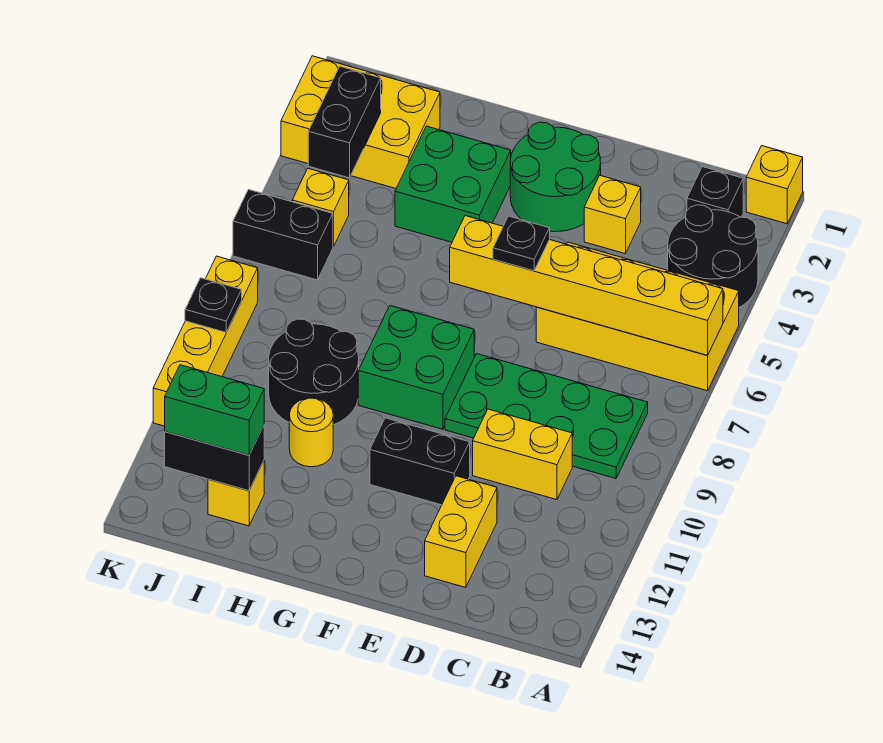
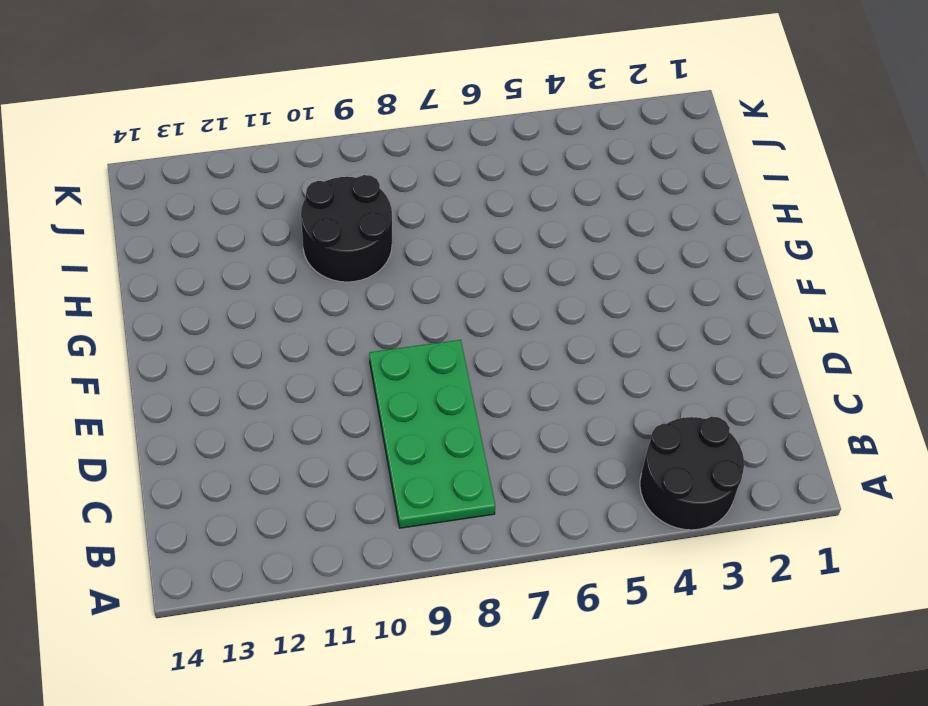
none -> yellow 1x1 brick [746,146,803,224]
none -> yellow 2x4 brick [536,242,739,391]
none -> black 1x1 brick [687,167,743,217]

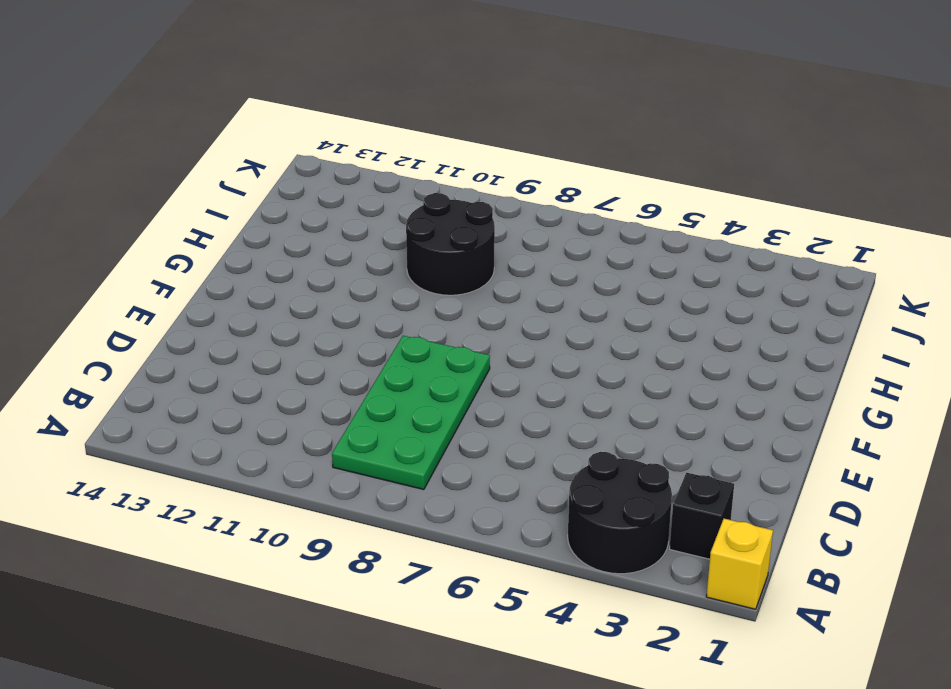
none -> yellow 2x4 brick [536,242,739,391]
none -> yellow 1x2 brick [473,409,572,500]
none -> yellow 1x1 brick [584,176,641,254]

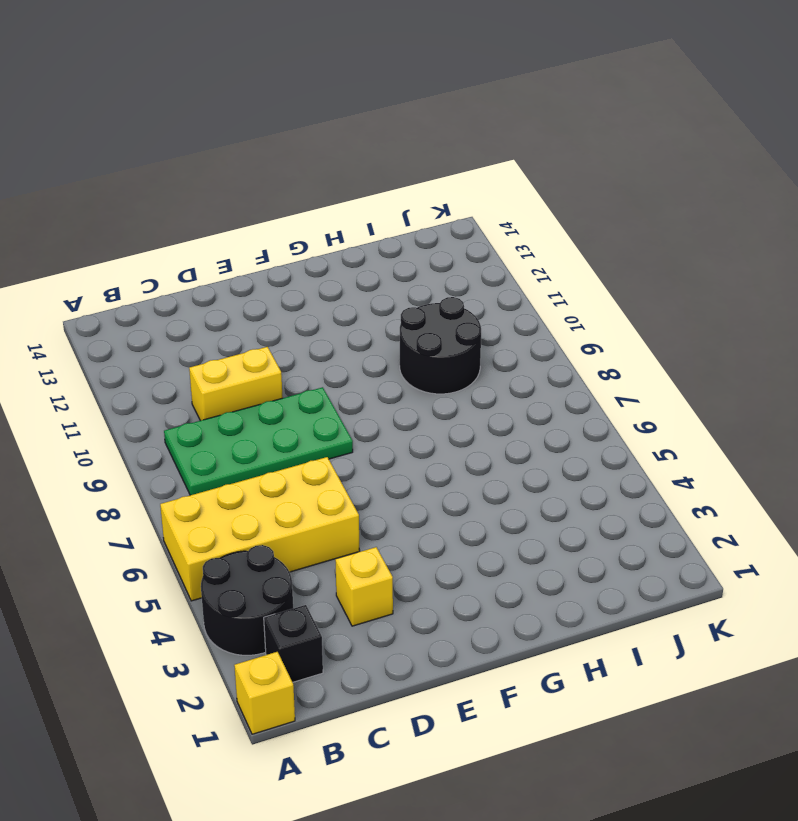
none -> yellow 1x2 brick [425,476,497,588]
none -> green 2x2 round brick [510,122,601,232]
none -> black 1x2 brick [370,418,470,505]

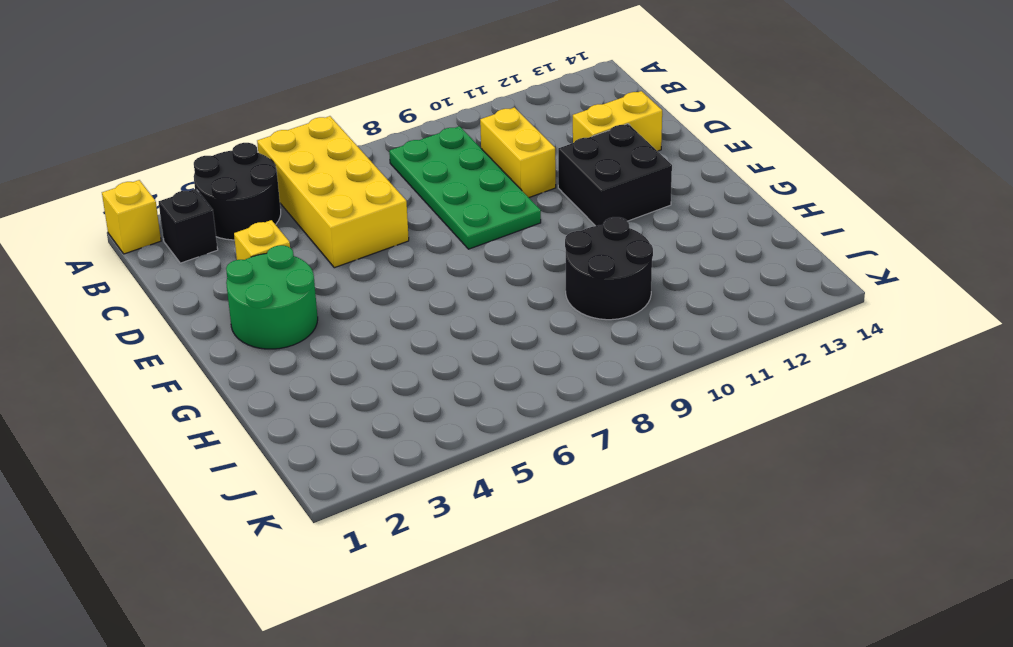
black 2x2 brick [558,124,672,226] -> black 1x2 brick [370,418,470,505]
none -> green 2x2 brick [358,306,474,429]
none -> green 2x2 brick [395,126,511,242]
none -> yellow 1x1 round brick [289,398,333,467]

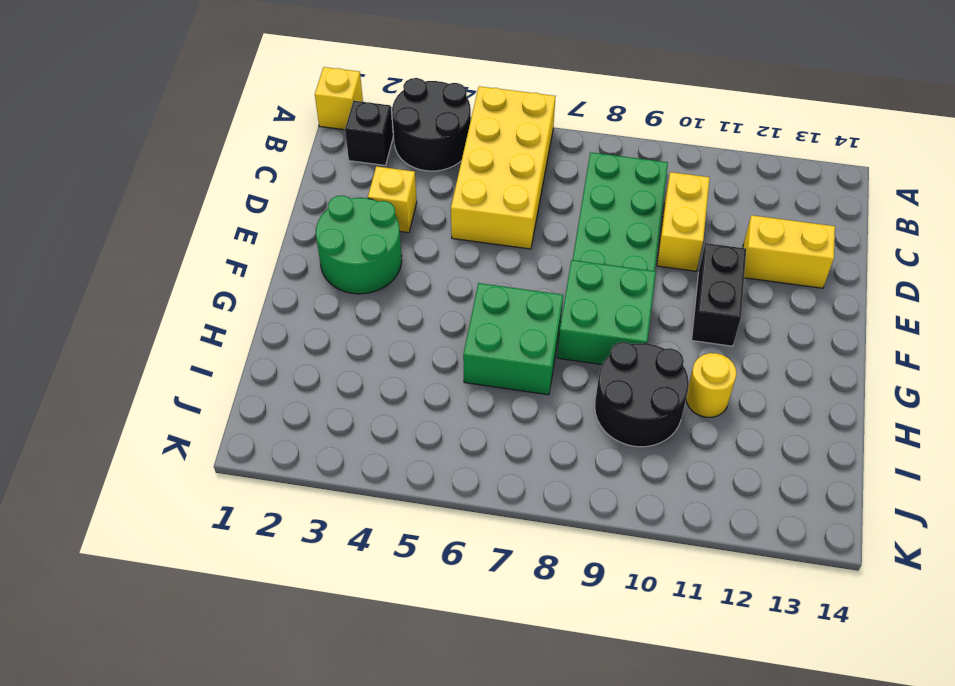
green 2x2 brick [463,283,563,395] -> green 2x2 brick moved to [395,126,511,242]
none -> yellow 2x3 brick [281,56,440,188]
none -> yellow 1x1 brick [208,461,264,526]
none -> yellow 1x1 brick [292,169,349,247]

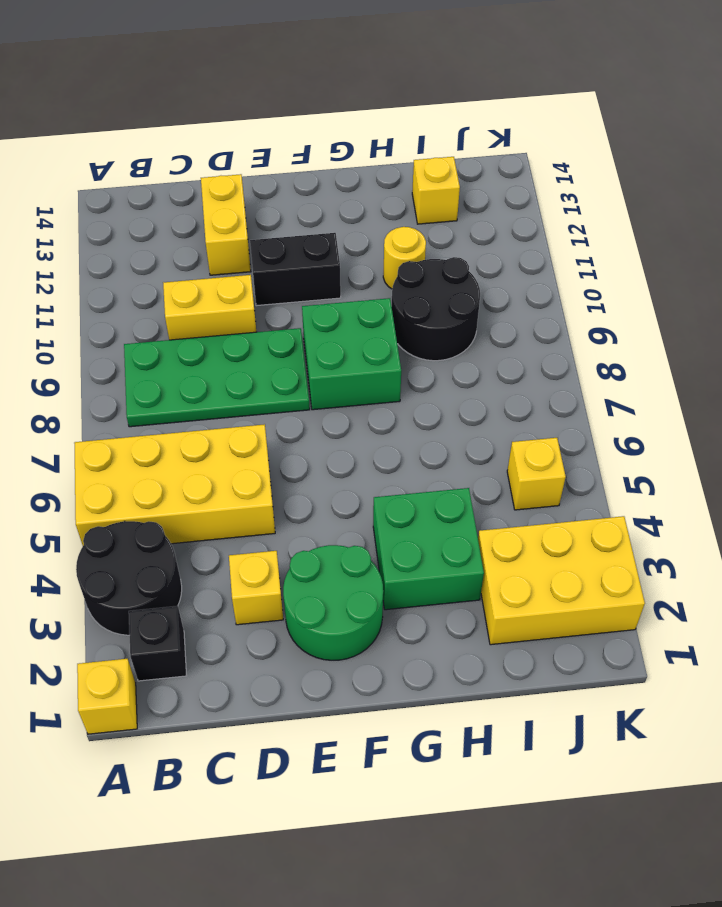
none -> black 1x2 brick [233,190,333,280]
none -> yellow 1x4 brick [153,256,258,426]
none -> yellow 1x6 brick [450,216,723,355]

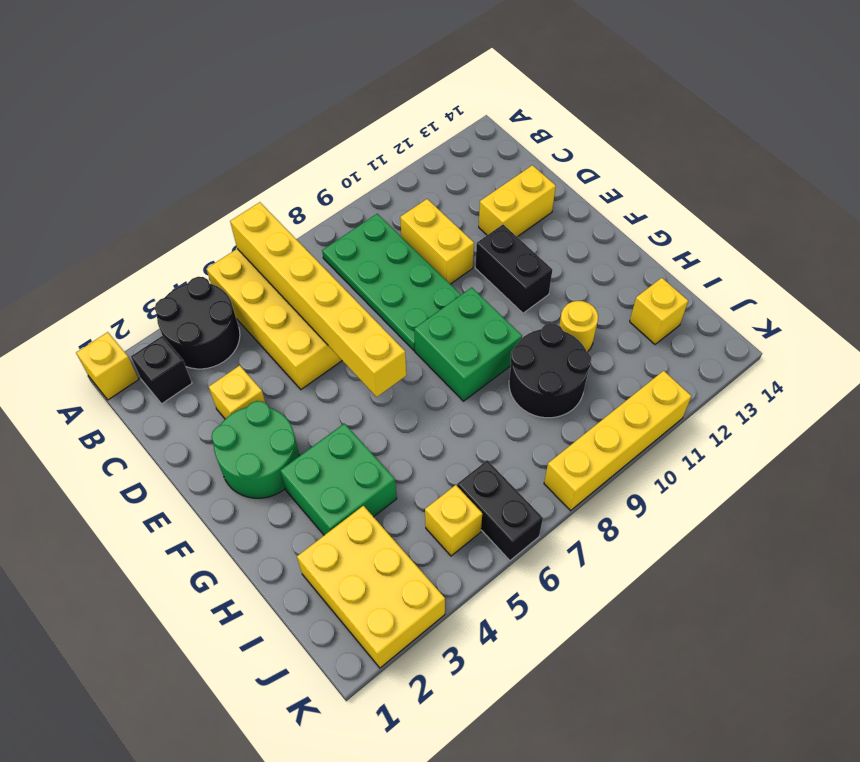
none -> black 1x2 brick [165,426,264,491]
none -> black 1x2 brick [308,66,381,178]
none -> black 1x1 plate [185,278,242,332]

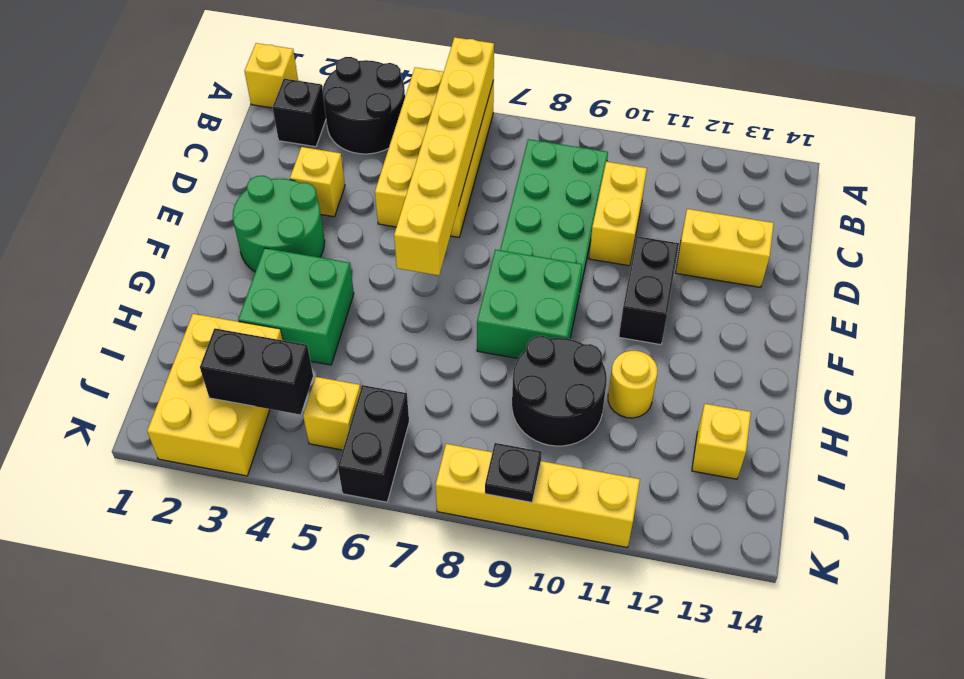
none -> black 1x2 brick [165,426,264,491]
none -> black 1x1 plate [493,216,550,271]
none -> green 1x2 brick [165,365,264,455]

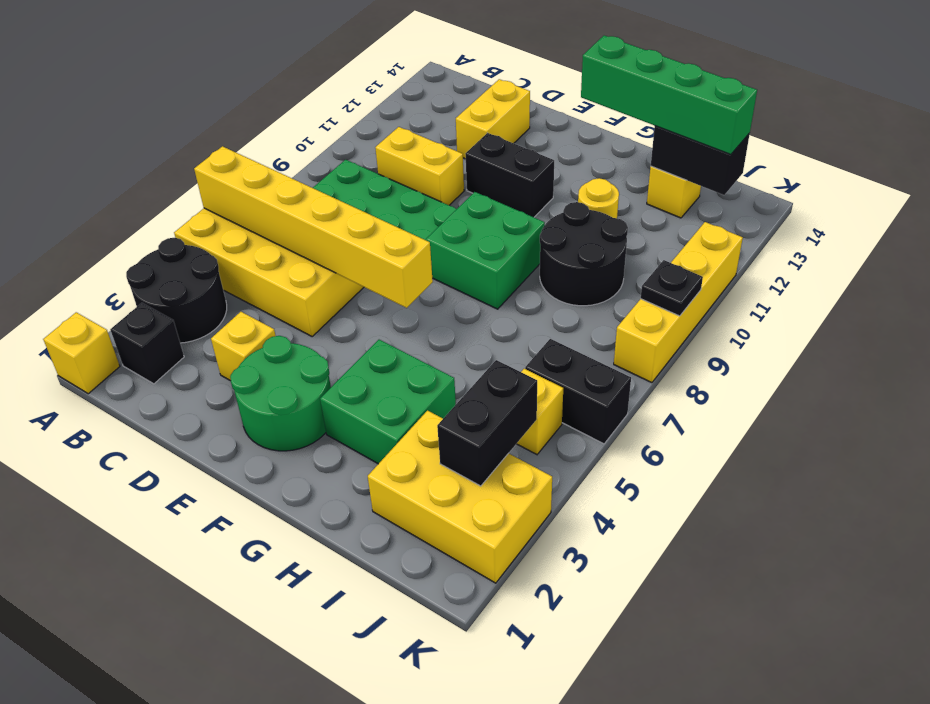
green 1x4 brick [581,35,757,154] -> green 1x2 brick [165,365,264,455]
none -> black 1x1 plate [493,216,550,271]

